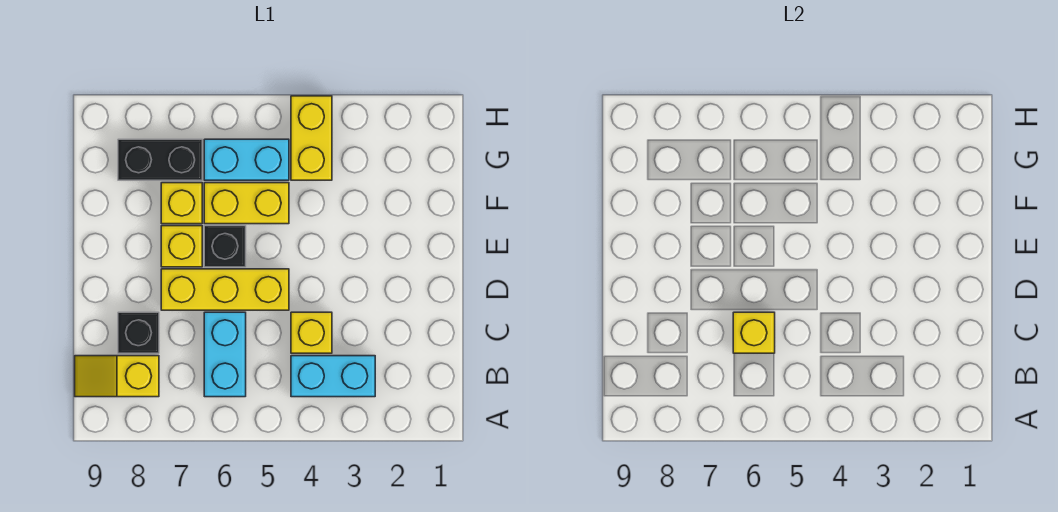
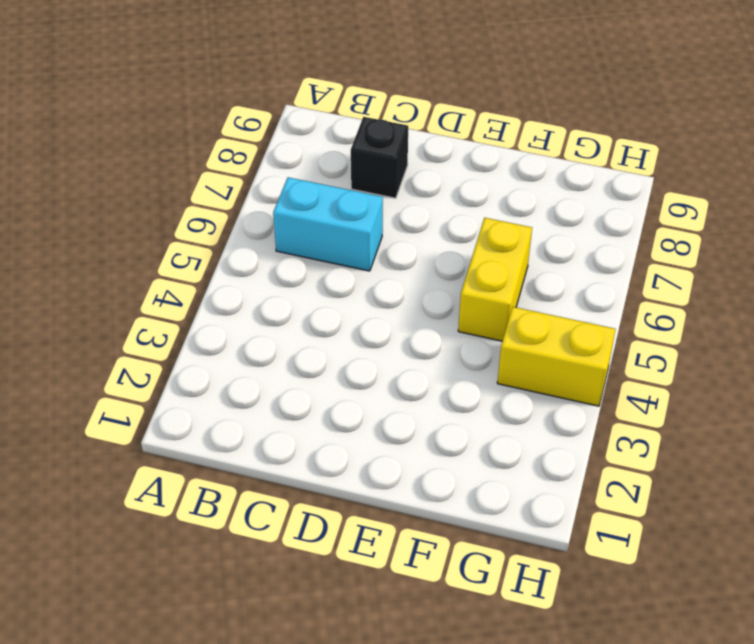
none -> cyan 1x2 brick [291,356,375,397]
none -> yellow 1x2 slope [75,356,159,397]
none -> yellow 1x1 brick [291,312,332,353]

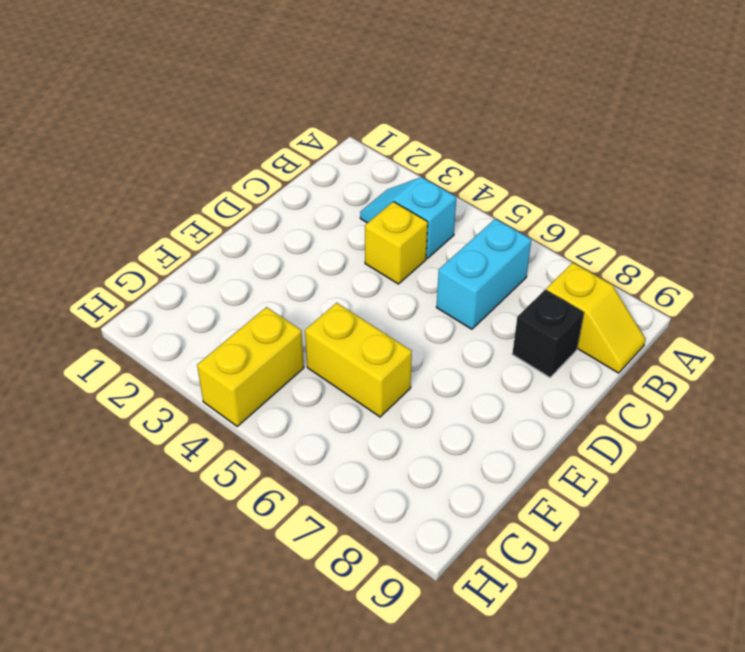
cyan 1x2 slope [360,177,456,258] -> cyan 1x2 brick [291,356,375,397]
none -> yellow 1x3 brick [161,269,289,310]
none -> black 1x1 brick [204,226,246,267]
none -> yellow 1x1 brick [161,226,202,267]

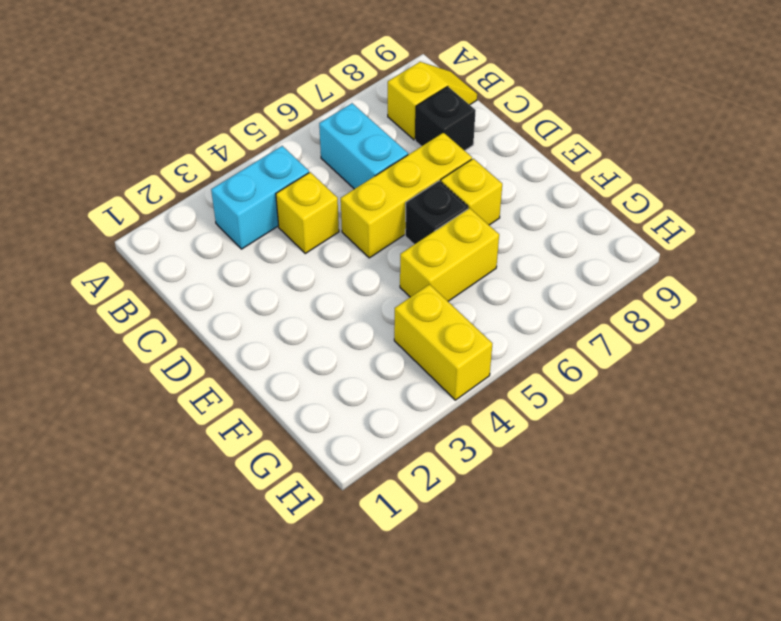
none -> yellow 1x1 brick [161,183,202,224]
none -> cyan 1x2 brick [204,139,289,180]
none -> black 1x2 brick [118,139,202,180]

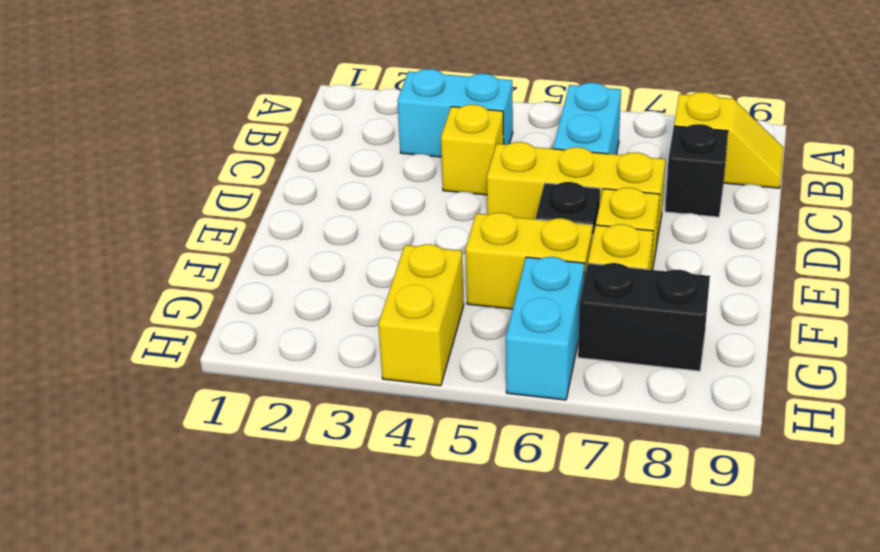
cyan 1x2 brick [506,257,585,400] -> cyan 1x2 brick turned to [204,139,289,180]
none -> yellow 1x1 brick [733,312,775,353]

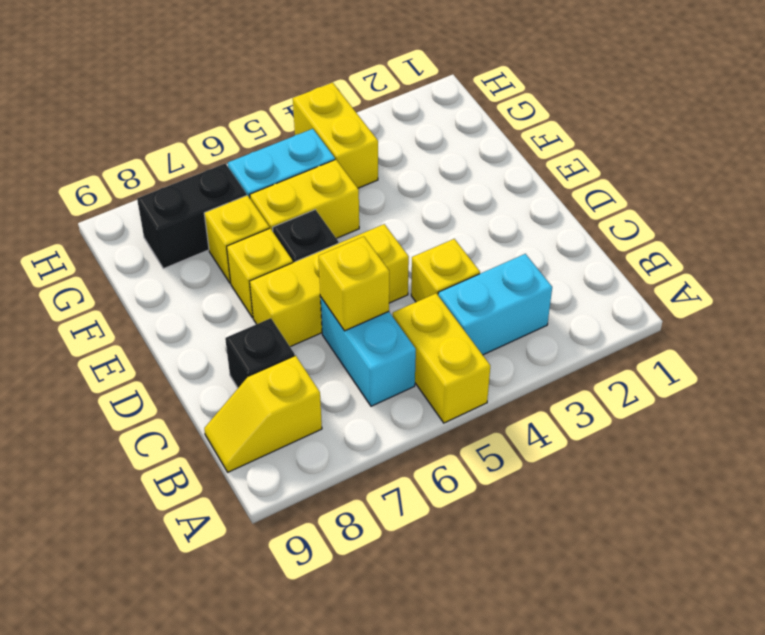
yellow 1x2 brick [393,293,490,423] -> none

